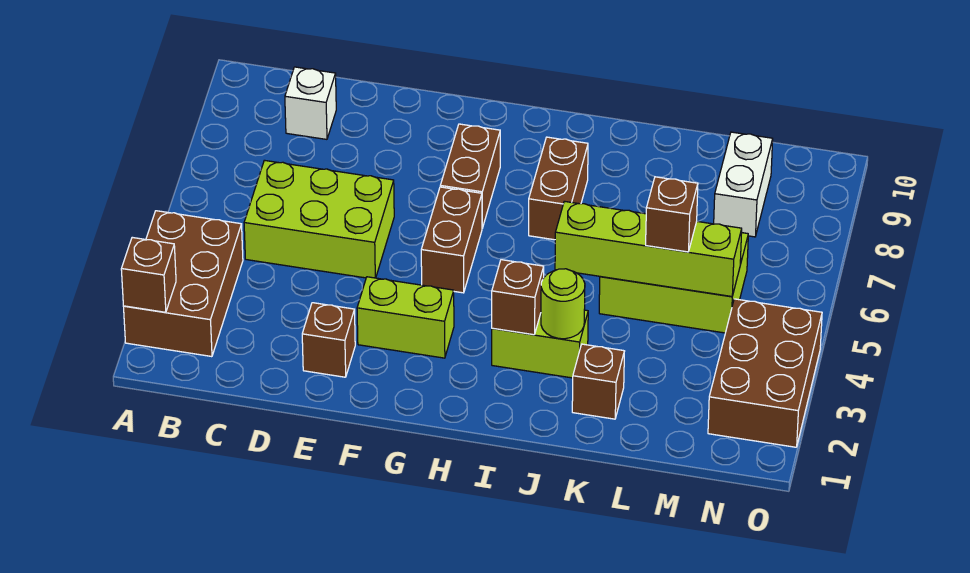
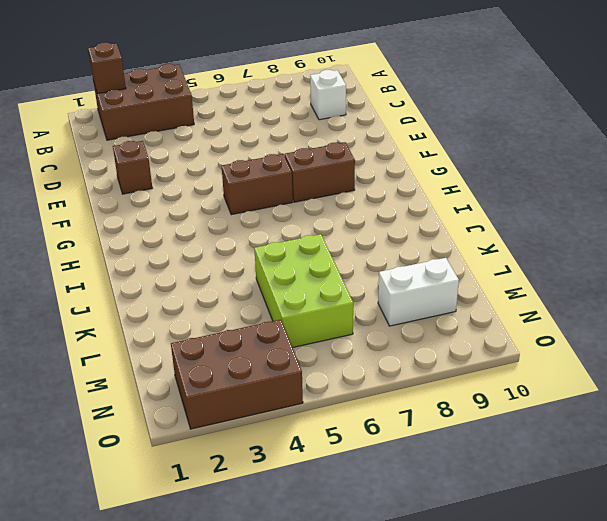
none -> lime 2x3 brick [244,160,394,278]
none -> lime 1x2 brick [357,277,454,358]
none -> lime 1x2 brick [492,310,588,378]

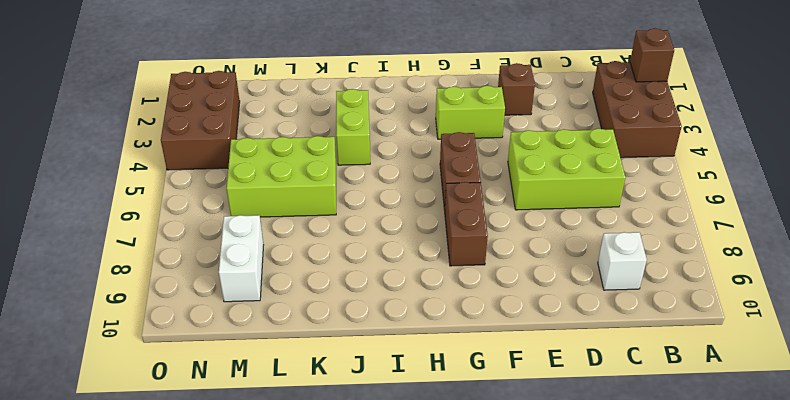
lime 1x2 brick [336,89,370,165] -> lime 1x2 brick turned to [492,310,588,378]
none -> brown 1x2 brick [529,137,588,240]
none -> brown 1x1 brick [572,344,624,419]
none -> brown 1x1 brick [492,260,544,335]

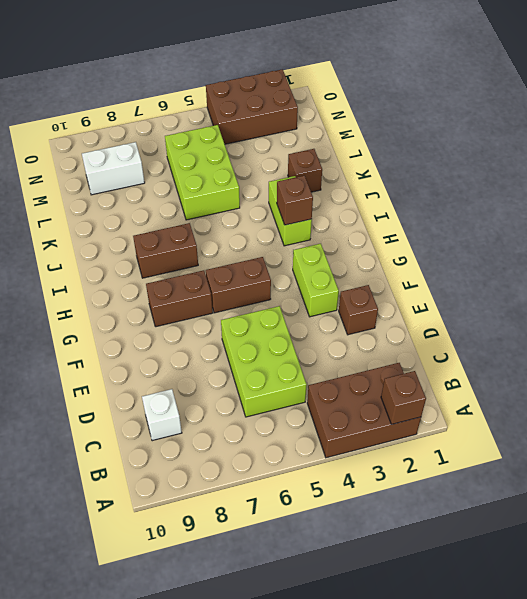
none -> lime 1x1 round brick [541,269,585,339]
none -> lime 1x4 brick [555,201,742,296]
none -> brown 1x1 brick [646,177,698,252]

